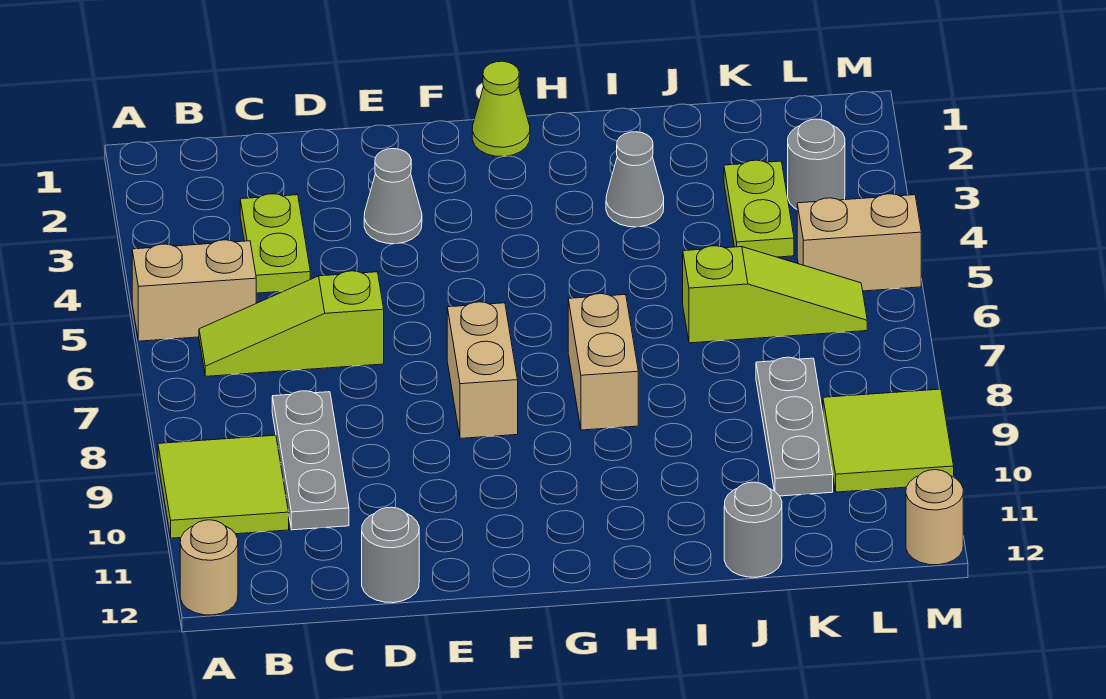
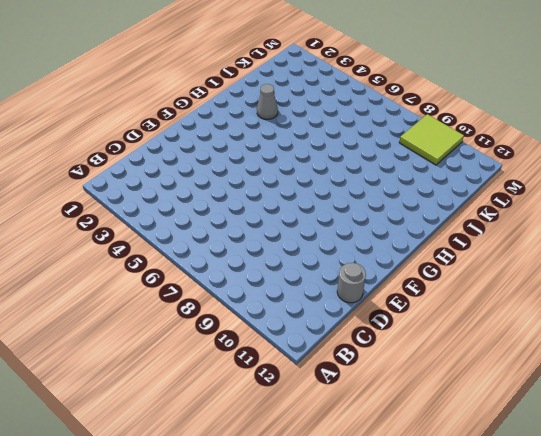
none -> tan 1x2 brick [132,240,256,341]
none -> lime 2x2 tile [158,435,289,538]
none -> tan 1x1 round brick [180,520,238,615]

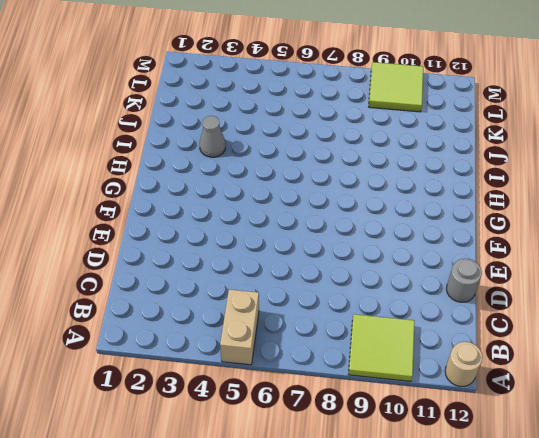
none -> lime 1x3 slope [199,271,384,376]
none -> lime 1x2 plate [240,194,310,293]
none -> grey 1x3 plate [272,391,349,530]

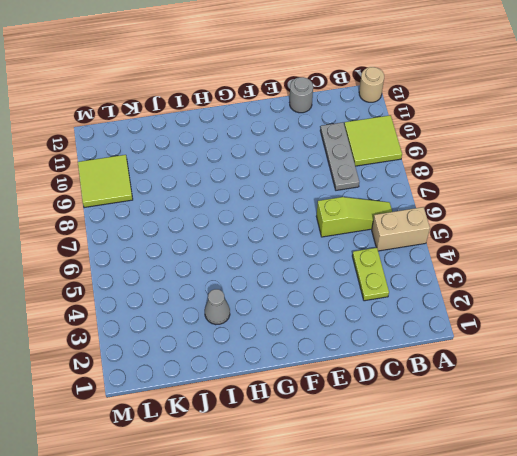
none -> grey 1x1 cone [364,149,422,244]
none -> tan 1x2 brick [447,302,518,439]
none -> lime 1x1 cone [472,61,530,156]

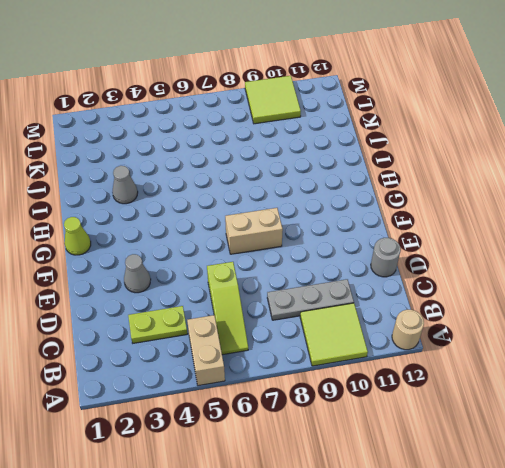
none -> tan 1x2 brick [568,294,638,430]
none -> lime 1x3 slope [683,246,867,343]
none -> grey 1x1 round brick [724,482,782,577]

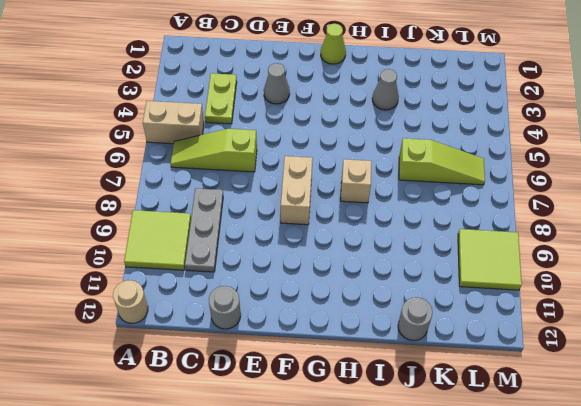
tan 1x1 brick [341,159,372,203] -> tan 1x2 brick [568,294,638,430]
none -> lime 1x2 plate [724,160,794,257]
none -> grey 1x3 plate [756,357,833,496]
none -> grey 1x1 round brick [788,119,845,209]

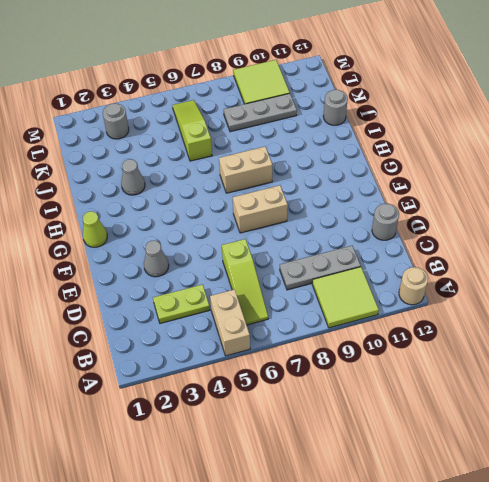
none -> lime 1x2 plate [724,160,794,257]
none -> tan 1x2 brick [797,194,921,291]
none -> tan 1x1 round brick [906,470,963,565]

